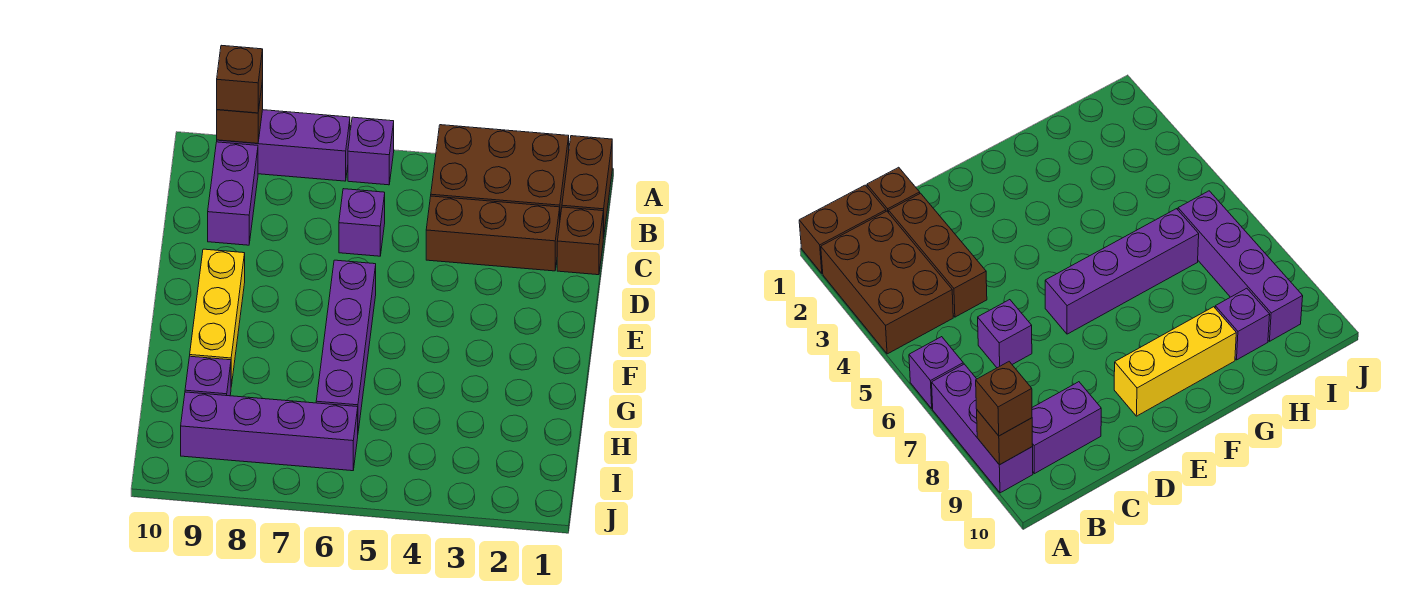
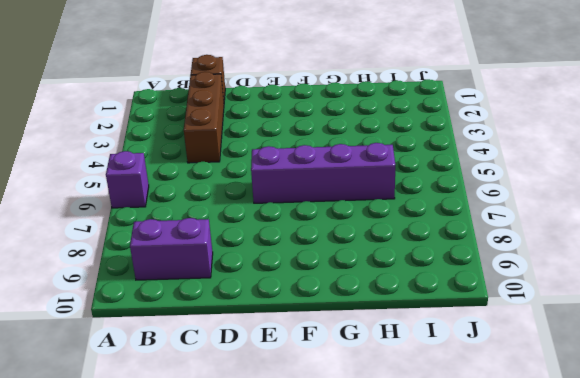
none -> brown 1x2 brick [562,136,612,239]
none -> brown 2x3 brick [431,125,569,217]
none -> purple 1x3 brick [217,110,350,181]

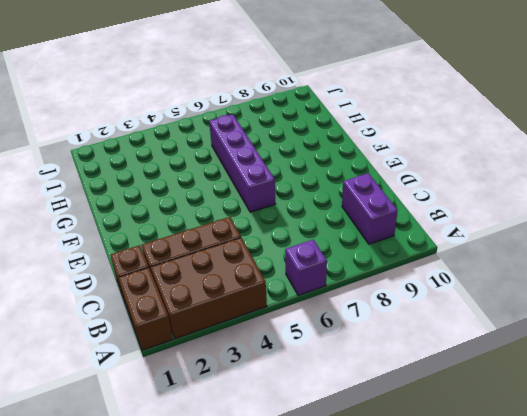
none -> purple 1x3 brick [217,110,350,181]
none -> purple 1x1 brick [339,189,385,256]
none -> yellow 1x3 brick [190,249,245,386]

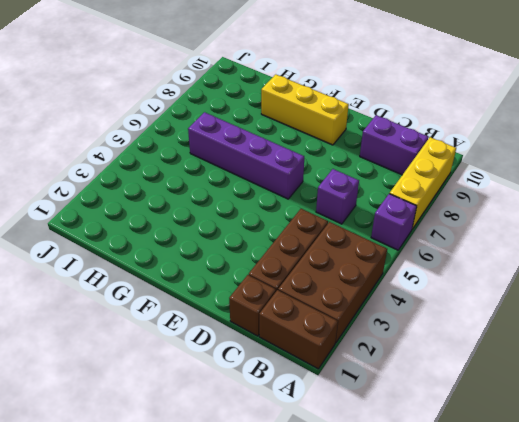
yellow 1x3 brick [390,137,456,229] -> purple 1x3 brick [217,110,350,181]
none -> purple 1x1 brick [185,356,231,396]
none -> purple 1x4 brick [181,392,358,471]
none -> brown 1x1 brick [217,80,263,143]

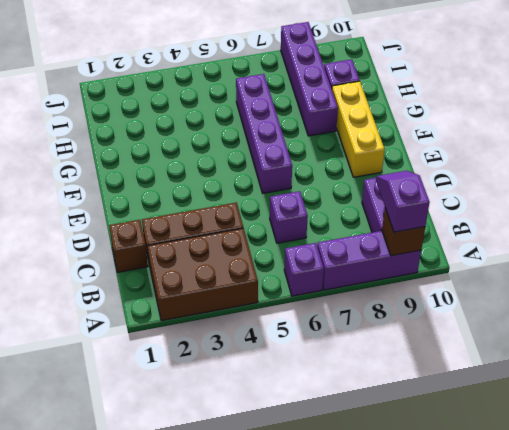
purple 1x2 slope [376,171,430,232] -> brown 1x1 brick [217,45,263,113]
purple 1x4 brick [281,22,338,136] -> purple 1x4 brick turned to [181,392,358,471]
none -> brown 1x2 brick [562,136,612,239]

